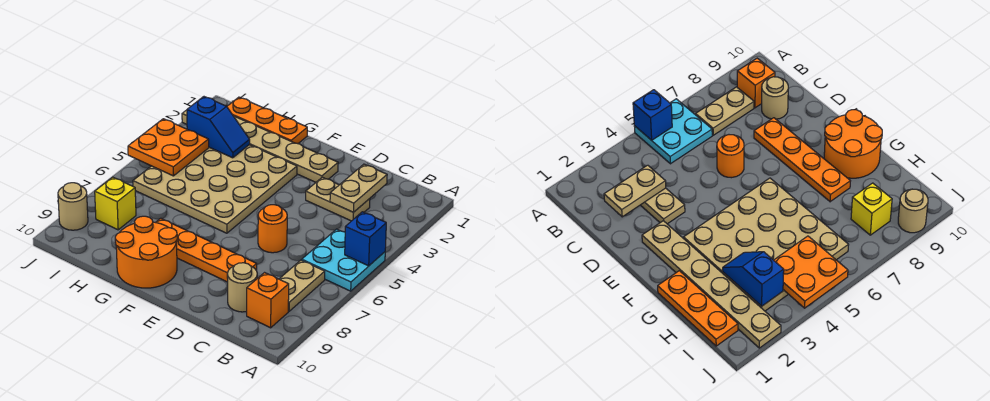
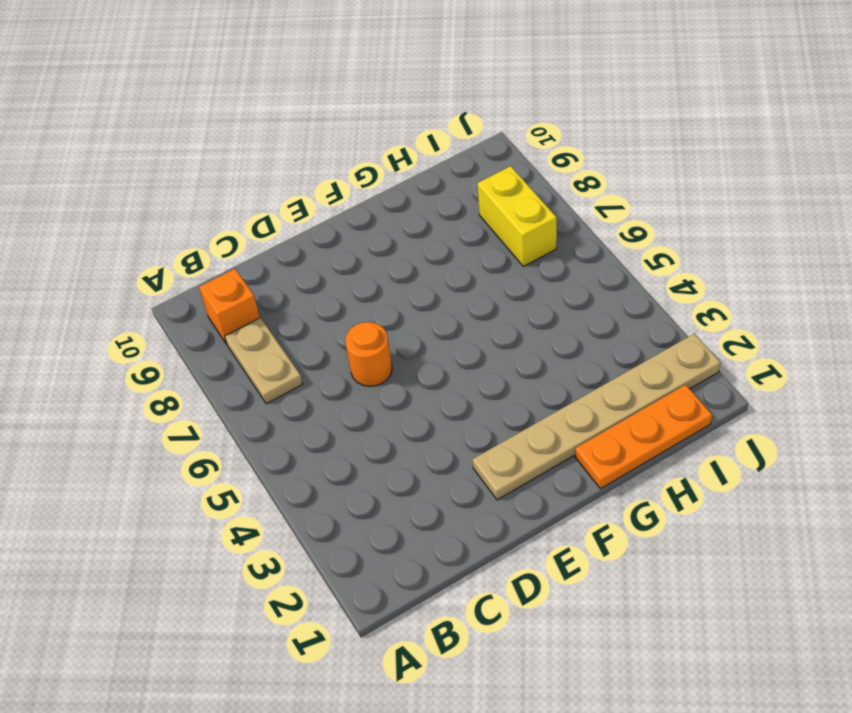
yellow 1x2 brick [478,166,557,266] -> yellow 1x1 brick [95,177,136,230]
none -> cyan 2x2 plate [302,229,385,291]
none -> tan 1x2 plate [306,177,370,221]
none -> tan 1x1 round brick [227,263,257,312]

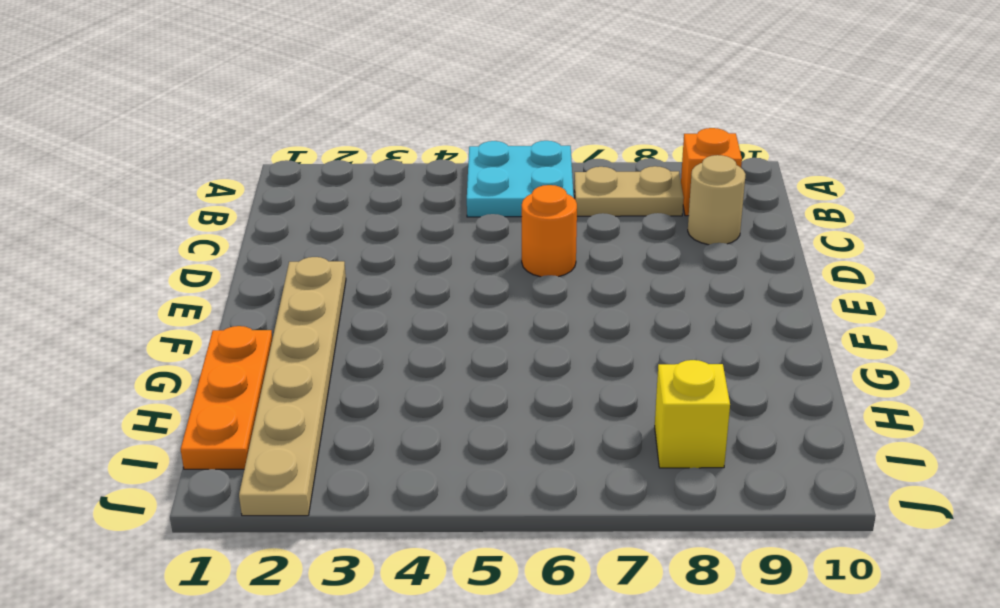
none -> tan 1x2 plate [306,177,370,221]
none -> orange 1x4 plate [156,218,257,282]
none -> tan 4x4 plate [133,145,297,233]

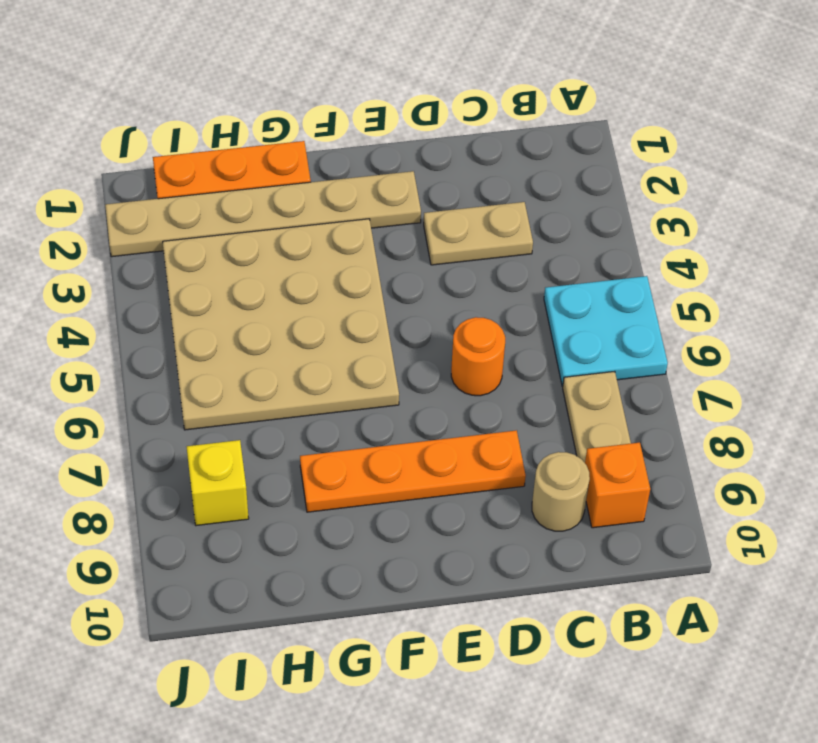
none -> orange 2x2 round brick [115,216,177,288]
none -> tan 1x1 round brick [58,183,88,230]
none -> blue 1x1 brick [345,212,386,266]

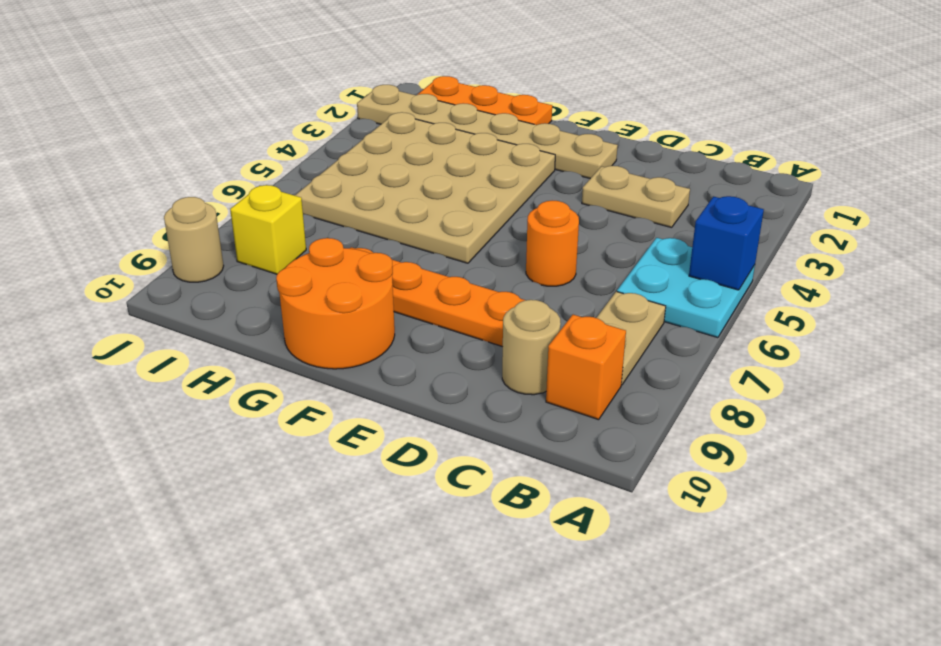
none -> tan 1x2 plate [330,164,387,212]
none -> blue 1x2 slope [187,97,250,158]
none -> orange 2x2 plate [128,119,209,176]

